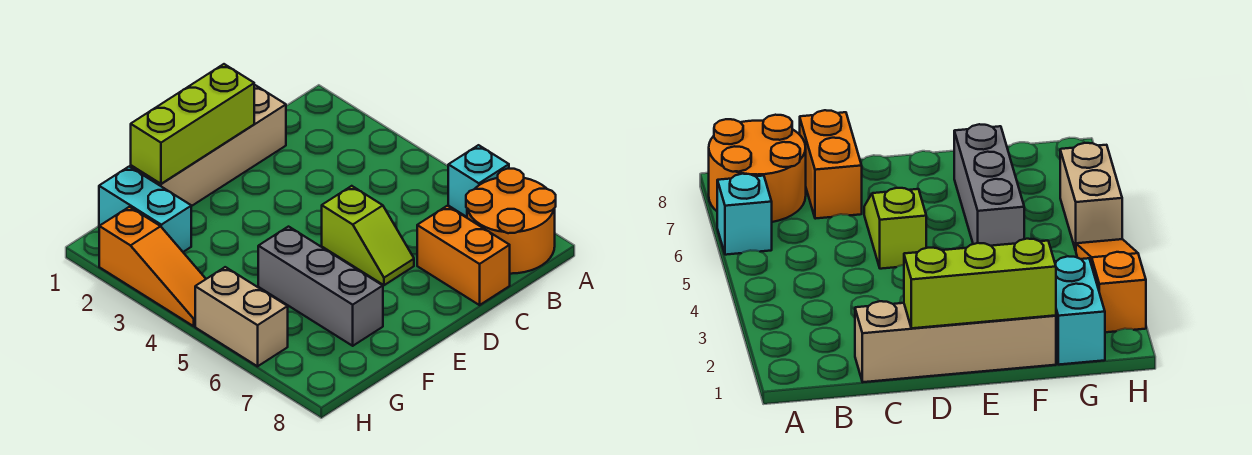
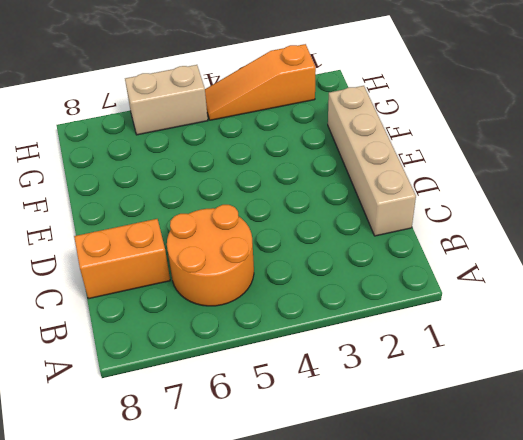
orange 2x2 round brick [167,205,254,306] -> orange 2x2 round brick moved to [466,169,556,274]
none -> cyan 1x1 brick [448,145,509,217]
none -> lime 1x2 slope [322,186,414,285]

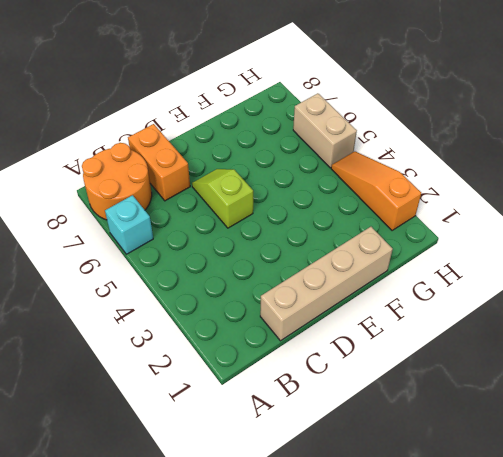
none -> grey 1x3 brick [258,227,383,346]
none -> cyan 1x2 brick [99,167,191,252]

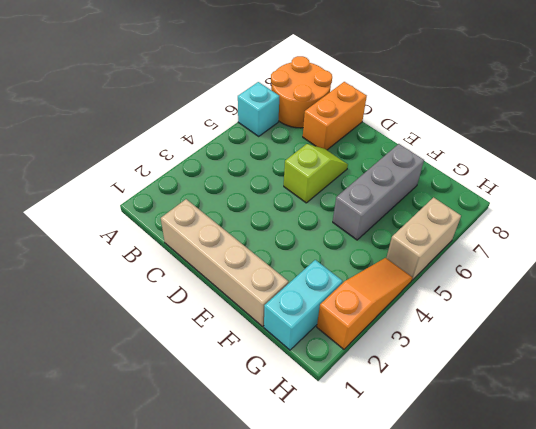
none -> lime 1x3 brick [131,64,254,184]

